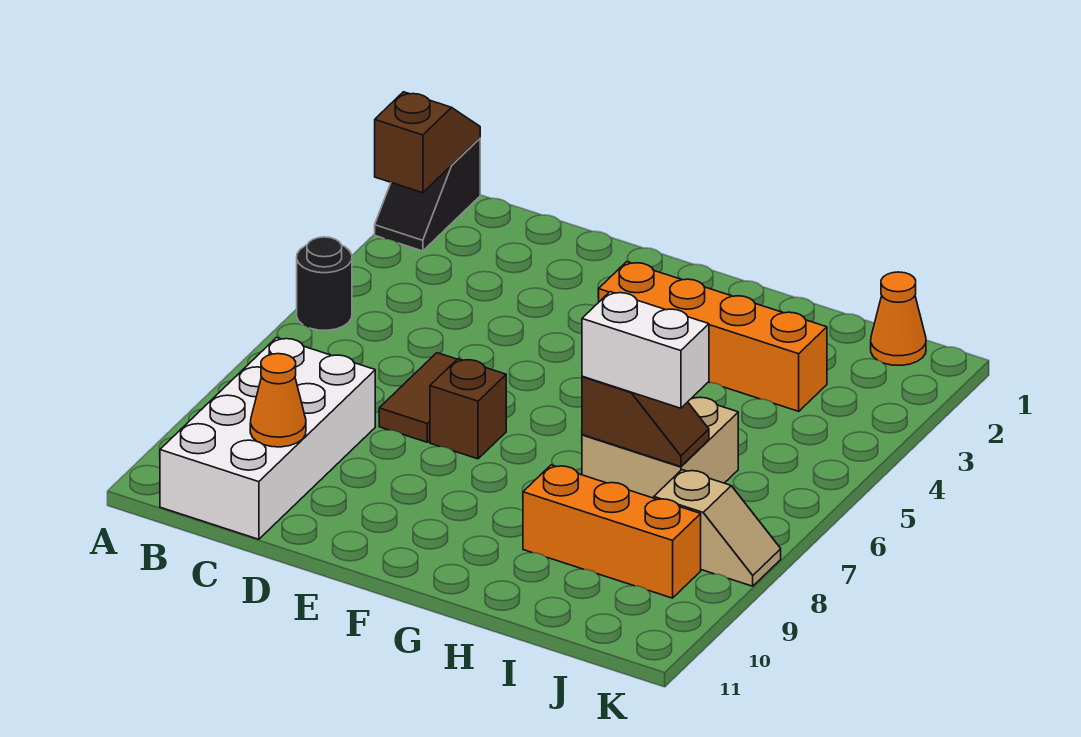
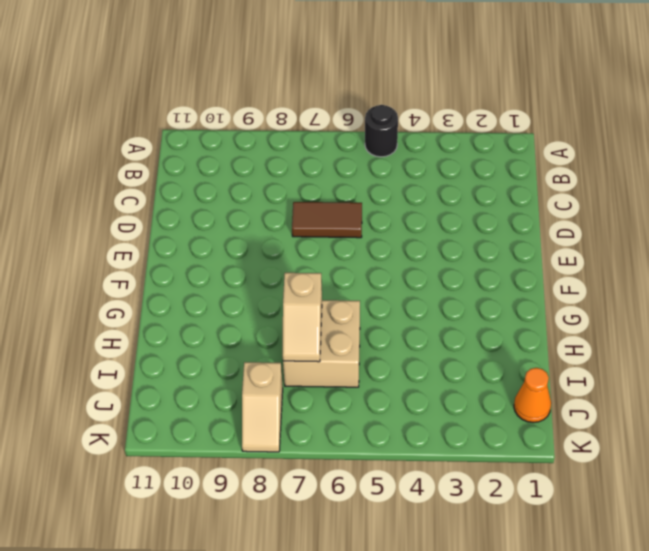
tan 1x2 slope [283,273,322,362] -> brown 1x2 slope [582,376,709,467]
none -> black 1x2 slope [375,138,480,251]
none -> white 2x4 brick [160,338,375,539]
none -> brown 1x1 brick [430,359,506,459]

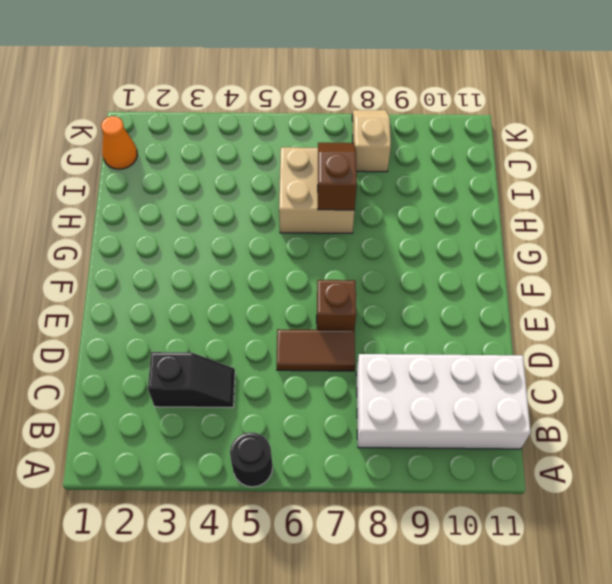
black 1x2 slope [148,352,235,408] -> black 1x2 slope moved to [375,138,480,251]
none -> orange 1x4 brick [599,262,827,411]
none -> orange 1x3 brick [523,465,701,598]
none -> brown 1x2 slope [375,92,480,193]

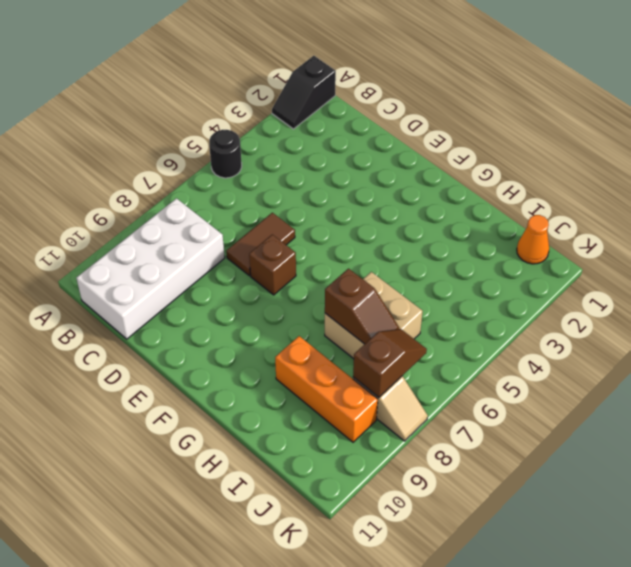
brown 1x2 slope [353,329,427,397] -> brown 1x2 slope moved to [375,92,480,193]
none -> orange 1x4 brick [599,262,827,411]
none -> orange 1x1 cone [250,354,306,447]
none -> white 1x2 brick [582,292,709,408]

